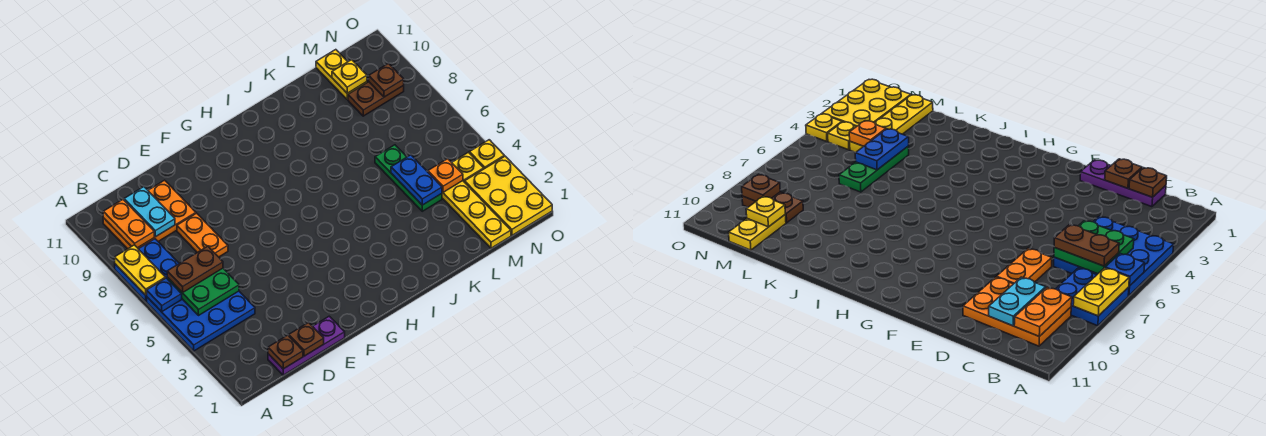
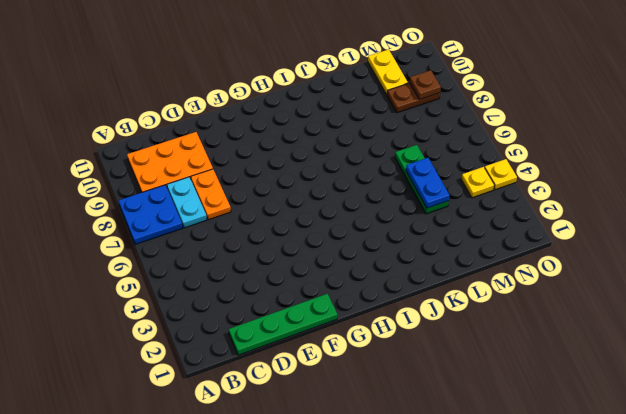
green 1x4 plate [229,294,338,355] -> purple 1x3 plate [268,316,345,375]
cyan 1x2 plate [167,177,207,228] -> cyan 1x2 plate moved to [124,187,175,237]
none -> blue 3x3 plate [147,291,255,351]
none -> yellow 1x4 plate [442,181,511,248]
none -> yellow 2x3 plate [465,156,552,235]

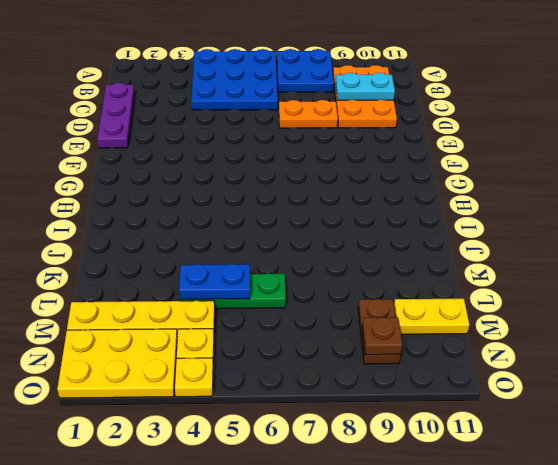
none -> blue 1x1 plate [147,278,182,312]
none -> yellow 1x2 plate [115,245,166,295]
none -> green 2x2 plate [167,268,239,316]

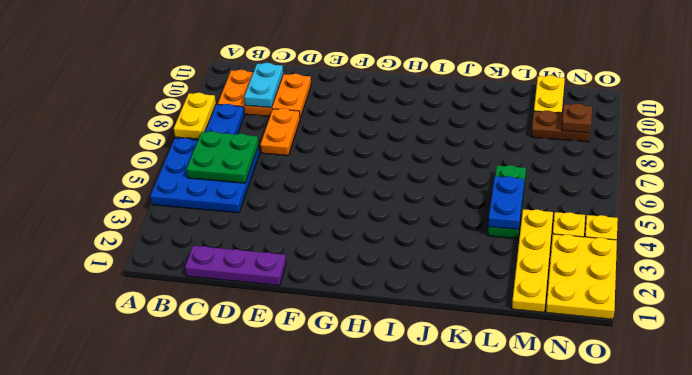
none -> blue 1x1 plate [147,278,182,312]
none -> orange 1x2 plate [103,200,154,248]
none -> brown 1x1 plate [268,335,303,369]

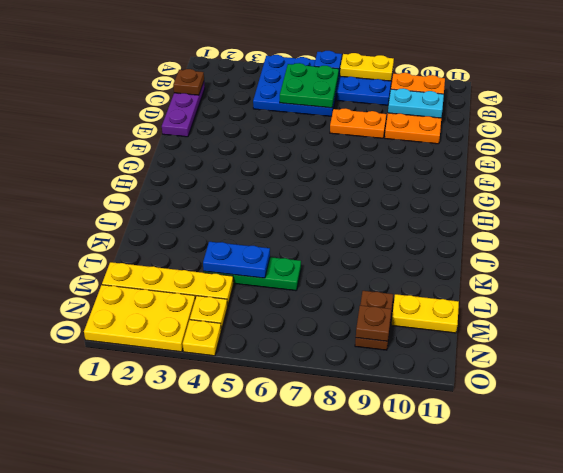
none -> brown 1x1 plate [289,322,324,356]
none -> orange 1x1 plate [428,159,463,192]
none -> yellow 1x1 plate [332,60,367,93]

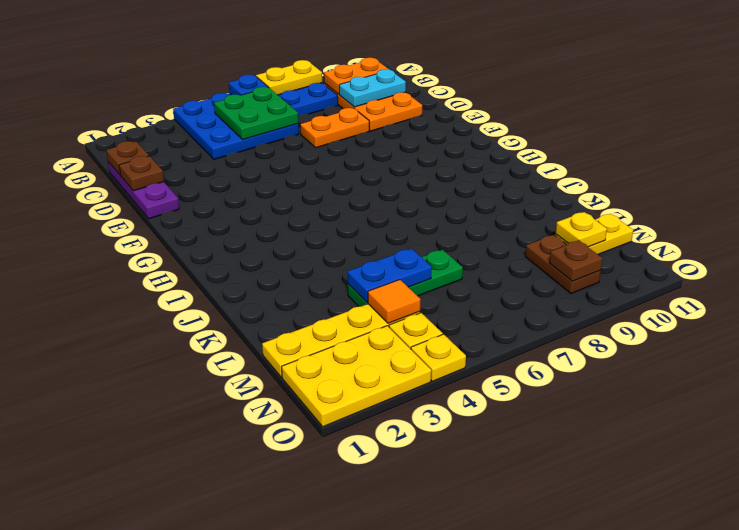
orange 1x1 tile [368,280,421,323] -> orange 1x1 plate [428,159,463,192]
none -> brown 1x2 plate [167,246,223,293]

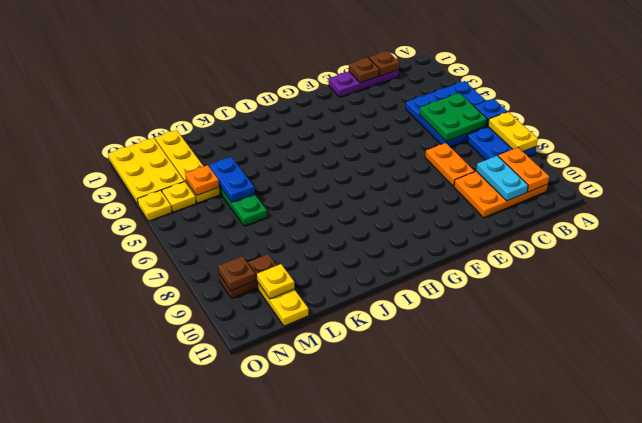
none -> brown 1x2 plate [167,246,223,293]

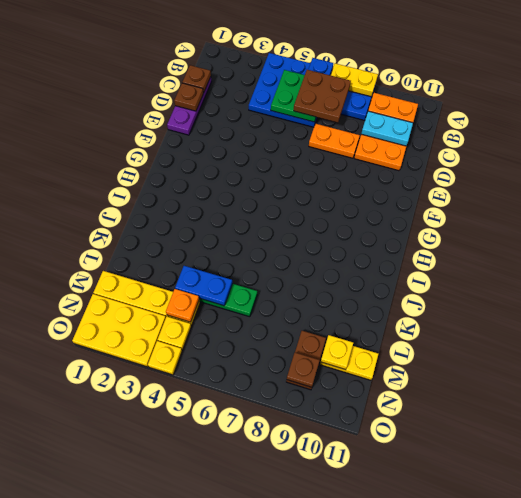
brown 2x2 plate [294,70,351,122] -> brown 1x2 plate [167,246,223,293]

